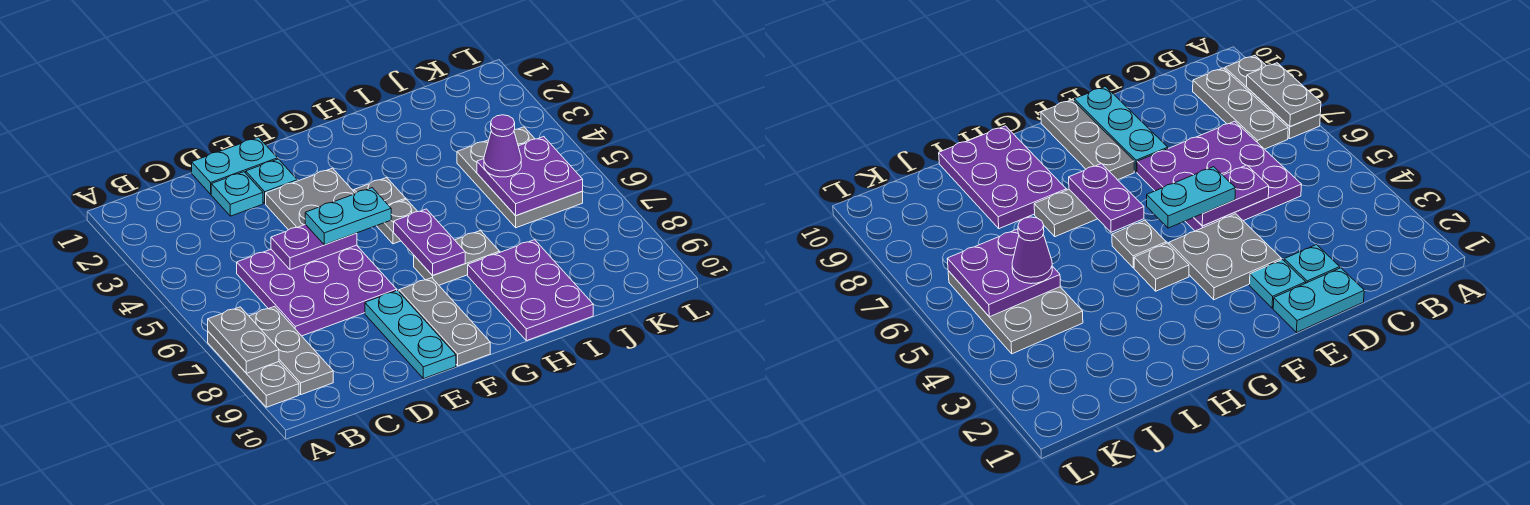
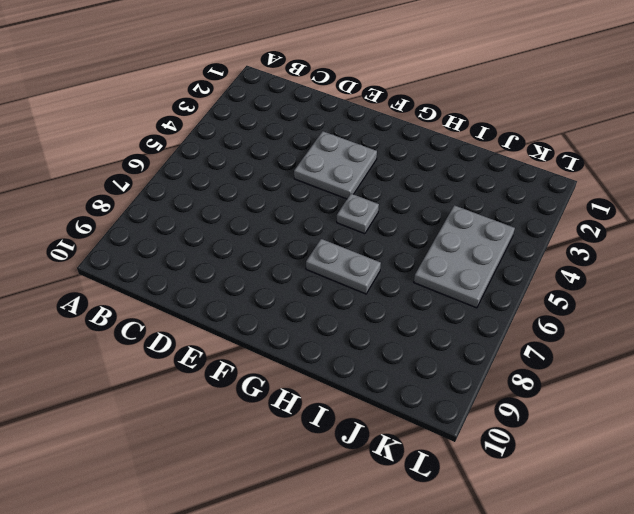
none -> grey 1x3 plate [208,332,299,407]
none -> grey 1x3 plate [249,306,333,395]
none -> purple 3x3 plate [237,245,397,336]

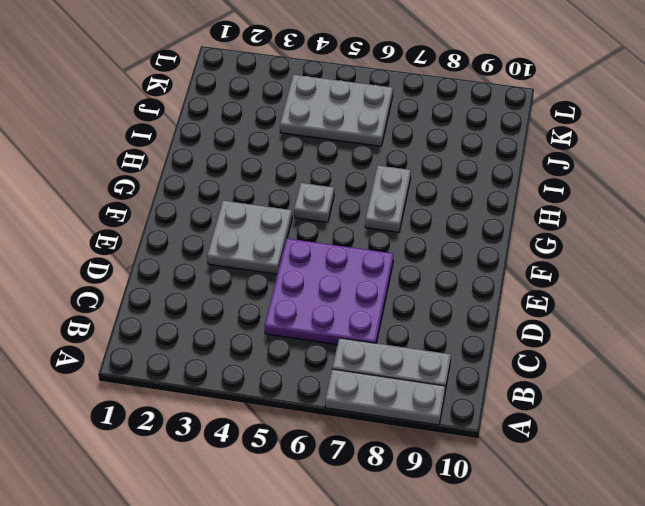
none -> cyan 1x2 plate [192,137,278,194]
none -> cyan 1x1 plate [211,172,263,216]
none -> cyan 1x1 plate [246,159,297,203]

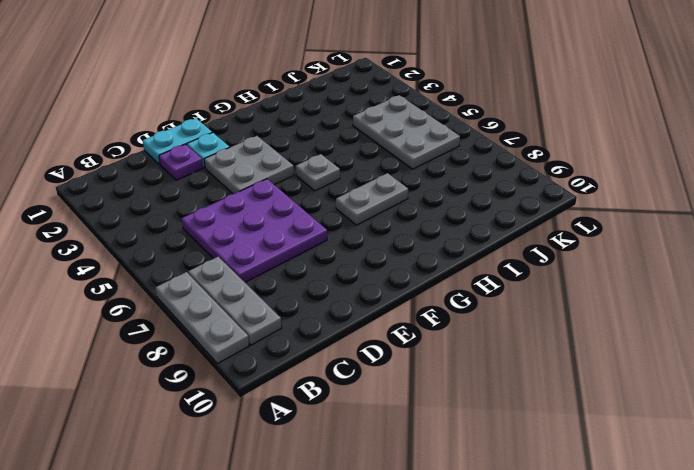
purple 1x1 plate [159,144,203,180] -> cyan 1x1 plate [211,172,263,216]
none -> cyan 1x3 plate [365,290,456,379]
none -> grey 1x3 plate [399,278,490,366]
none -> grey 1x1 plate [354,178,406,205]

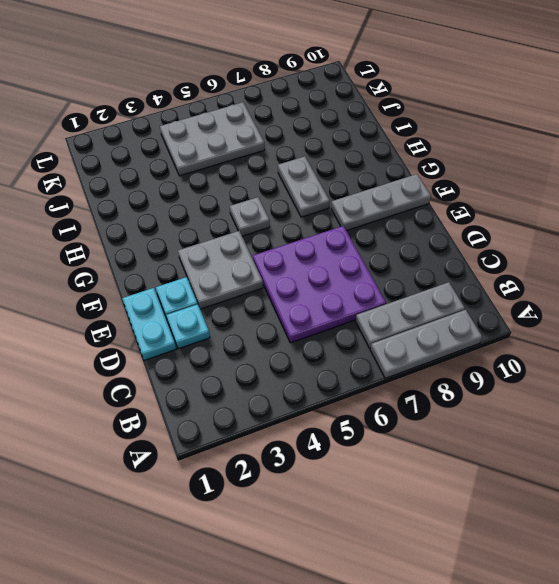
none -> cyan 1x3 plate [365,290,456,379]
none -> grey 1x1 plate [354,178,406,205]
none -> purple 2x3 plate [468,240,593,341]

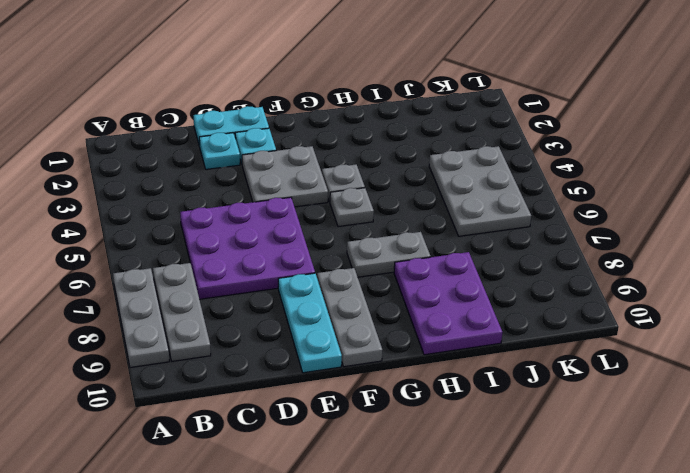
none -> grey 1x2 plate [208,307,279,373]
none -> purple 1x2 plate [271,224,357,270]
none -> purple 1x2 plate [394,209,465,275]

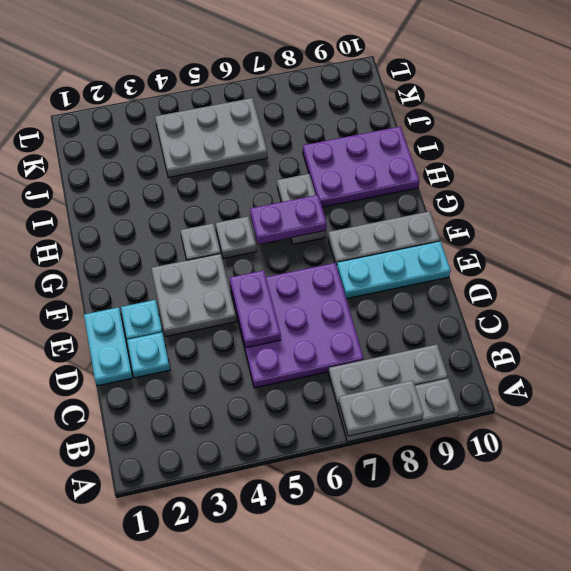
none -> purple 2x2 plate [477,137,583,216]
none -> cyan 1x2 plate [305,188,391,245]
none -> purple 1x1 cone [484,115,521,177]

